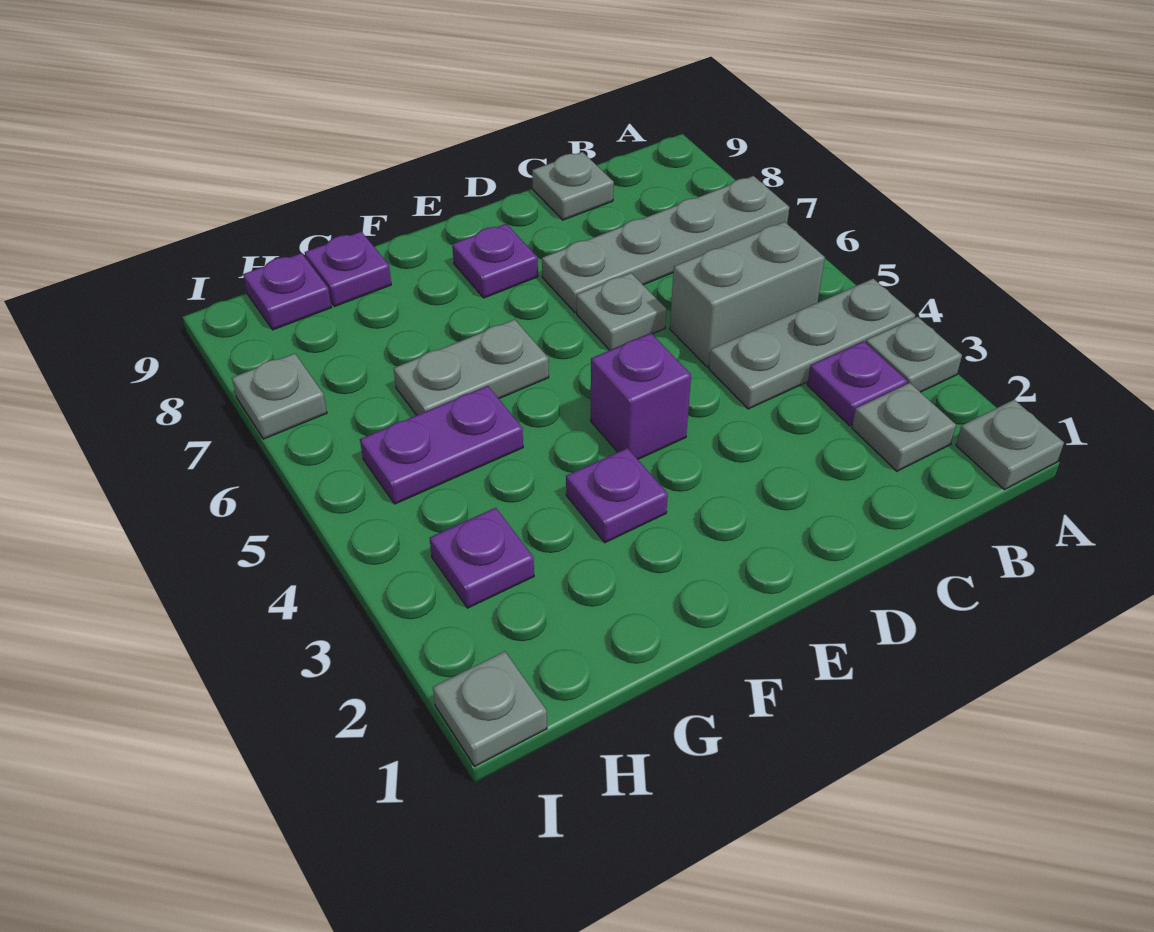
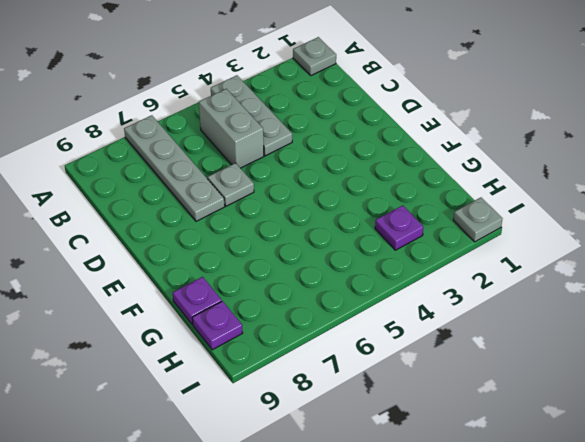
none -> grey 1x1 plate [866,317,962,392]
none -> grey 1x1 plate [852,383,956,471]
none -> purple 1x1 plate [807,341,907,426]

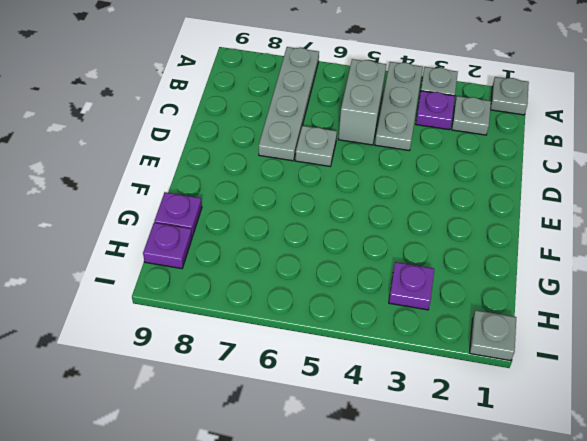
none -> grey 1x1 plate [532,152,614,220]
none -> purple 1x1 brick [591,333,691,459]
none -> purple 1x1 plate [452,224,538,298]

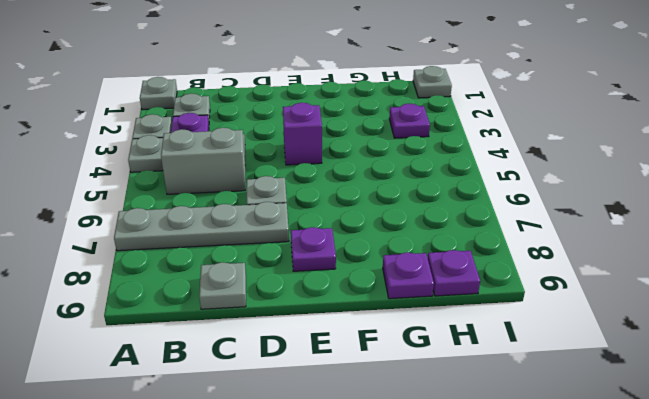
none -> purple 1x1 plate [566,448,668,543]
none -> grey 1x2 plate [394,319,549,415]
none -> purple 1x2 plate [360,386,523,504]

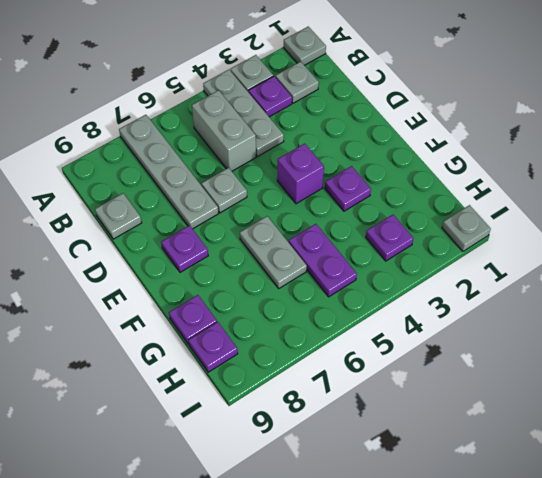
none -> grey 1x1 plate [232,353,327,439]

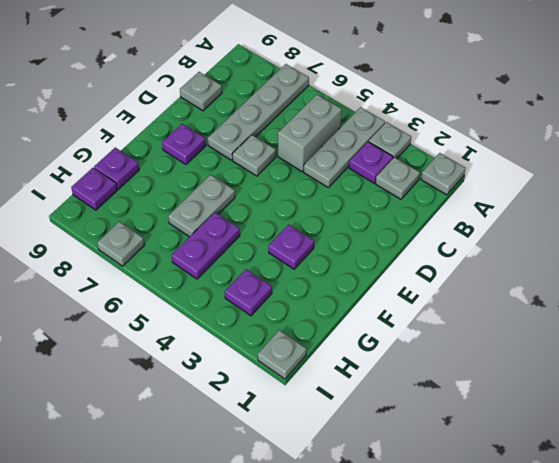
none -> purple 1x1 brick [591,333,691,459]

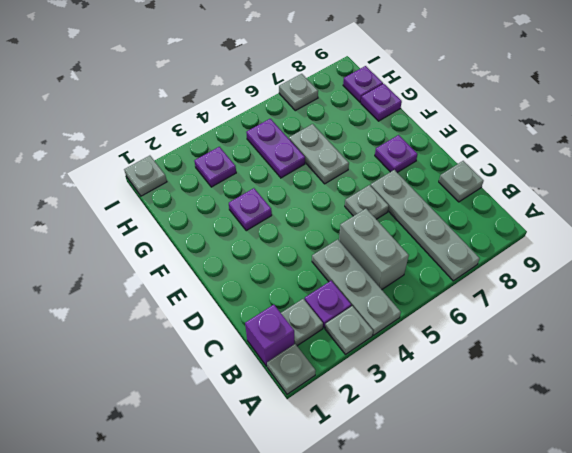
purple 1x1 brick [245,305,294,366] -> purple 1x1 brick moved to [591,333,691,459]

